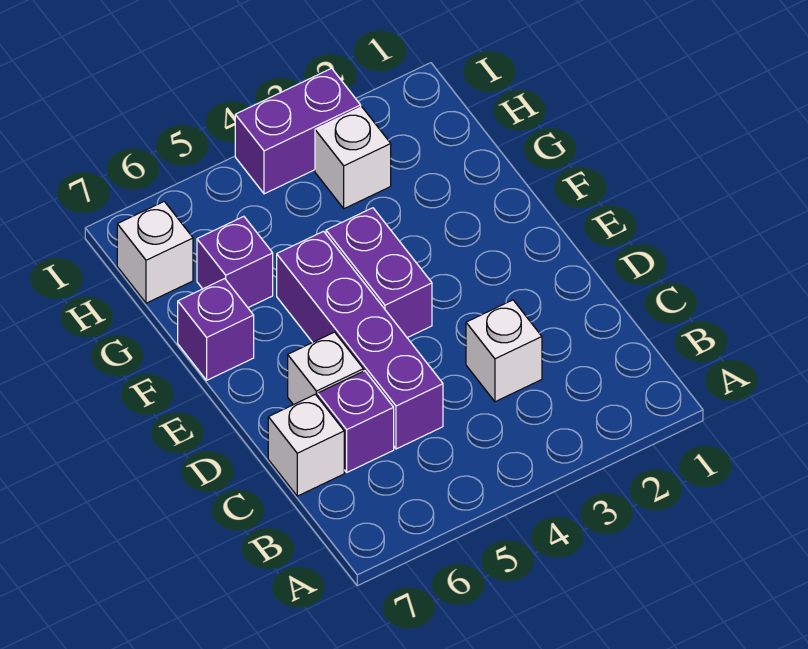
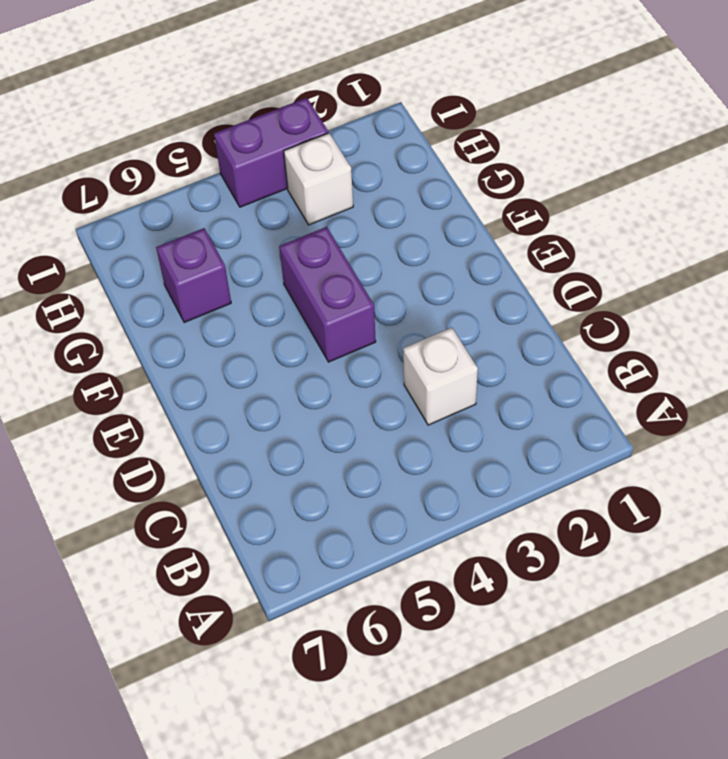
none -> purple 1x4 brick [277,231,443,449]
none -> purple 1x1 brick [318,371,394,472]

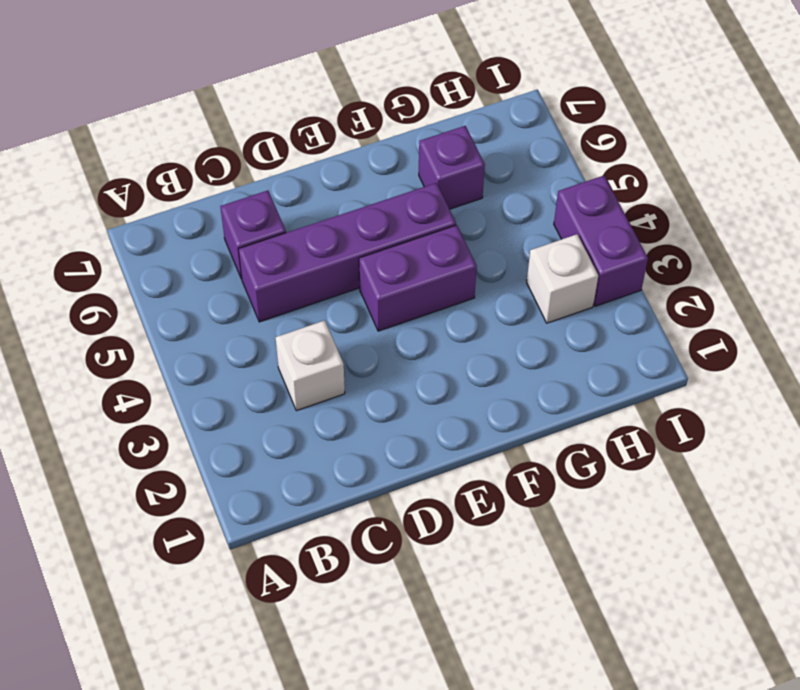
none -> white 1x1 brick [268,394,344,496]
none -> white 1x1 brick [288,332,363,405]

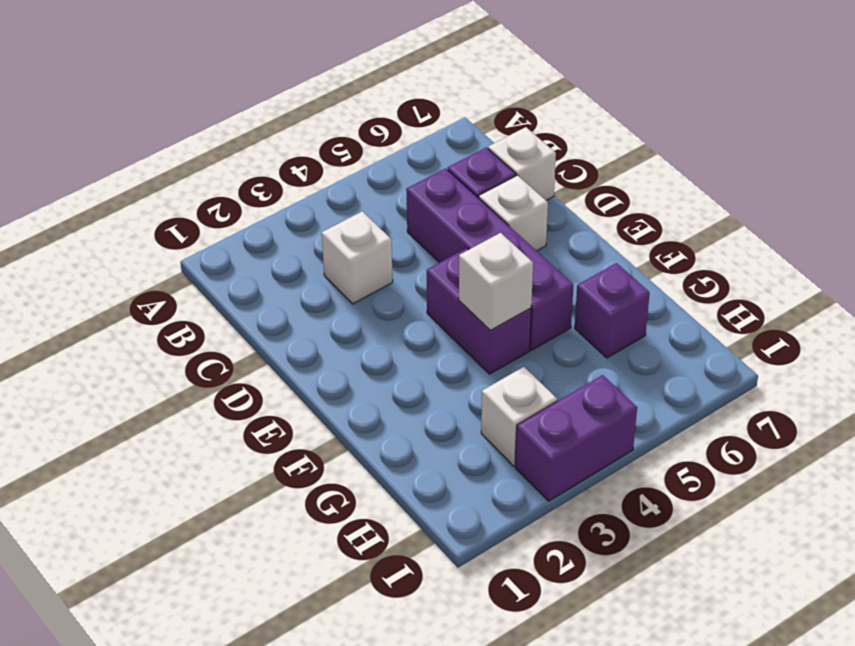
white 1x1 brick [459,233,533,330] -> white 1x1 brick moved to [117,202,193,303]
none -> purple 1x1 brick [178,279,254,380]

